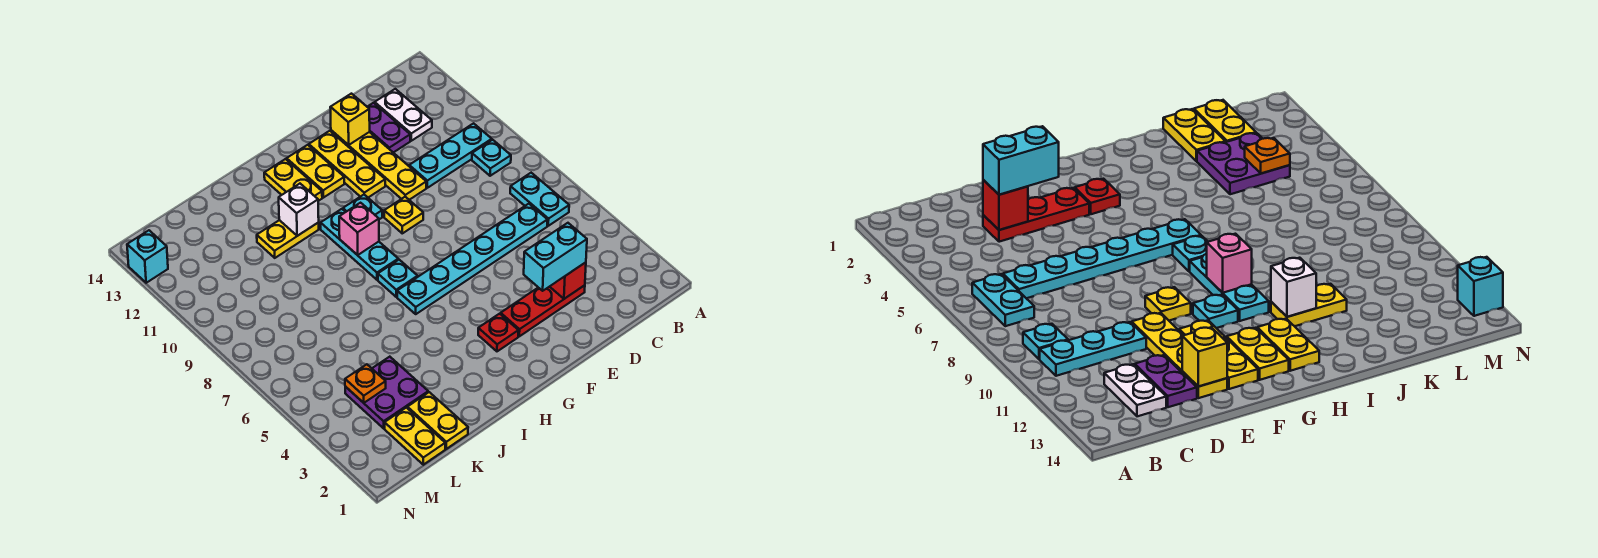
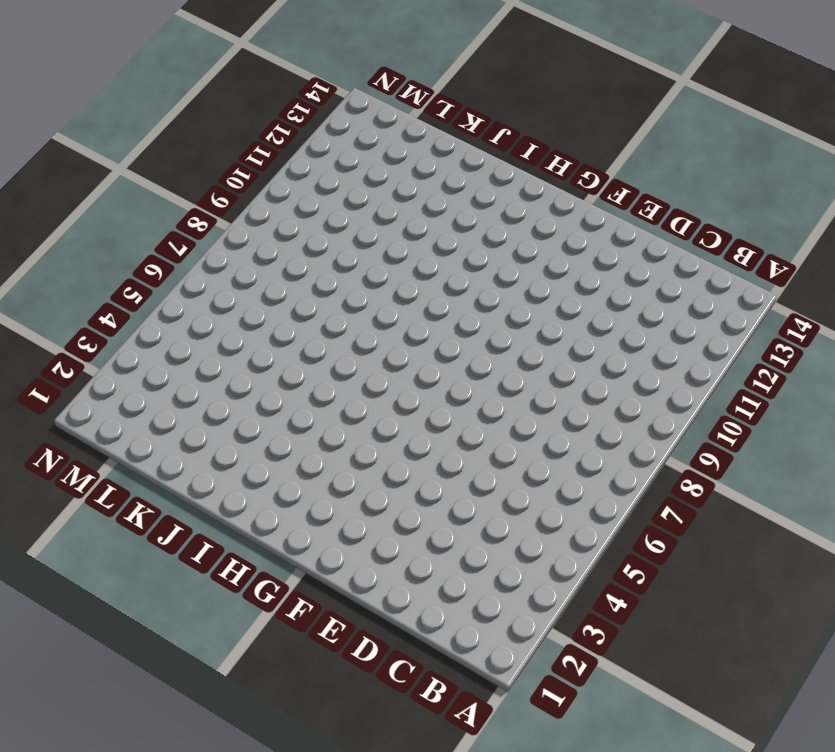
none -> cyan 1x2 plate [510,173,569,226]
none -> cyan 1x1 plate [472,140,511,176]
none -> cyan 1x3 plate [409,123,492,188]

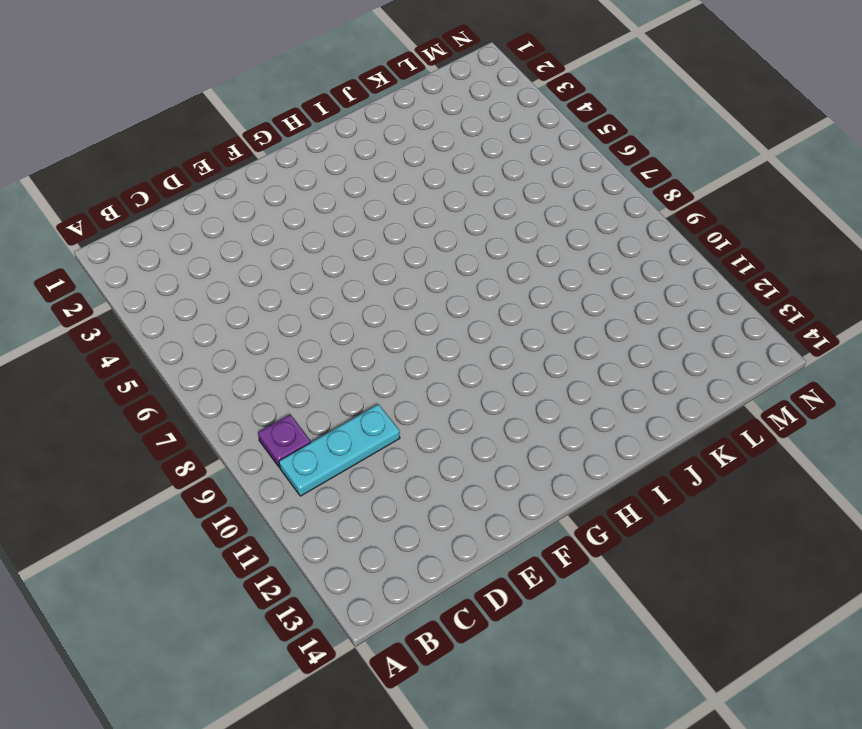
purple 1x1 plate [258,415,311,467] -> cyan 1x1 plate [472,140,511,176]
none -> cyan 1x2 plate [510,173,569,226]
none -> cyan 1x6 plate [397,204,547,314]
none -> white 1x2 plate [375,89,432,141]

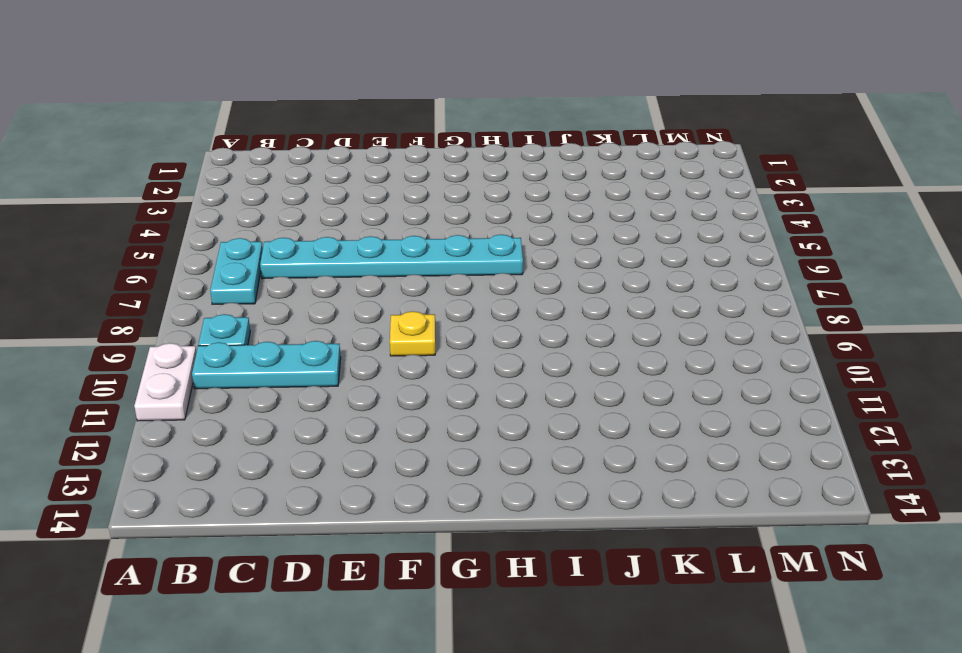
white 1x2 plate [134,343,197,421] -> white 1x2 plate moved to [375,89,432,141]
none -> red 1x3 plate [501,285,585,336]
none -> purple 1x2 plate [368,103,410,153]
none -> yellow 1x4 plate [331,130,426,200]

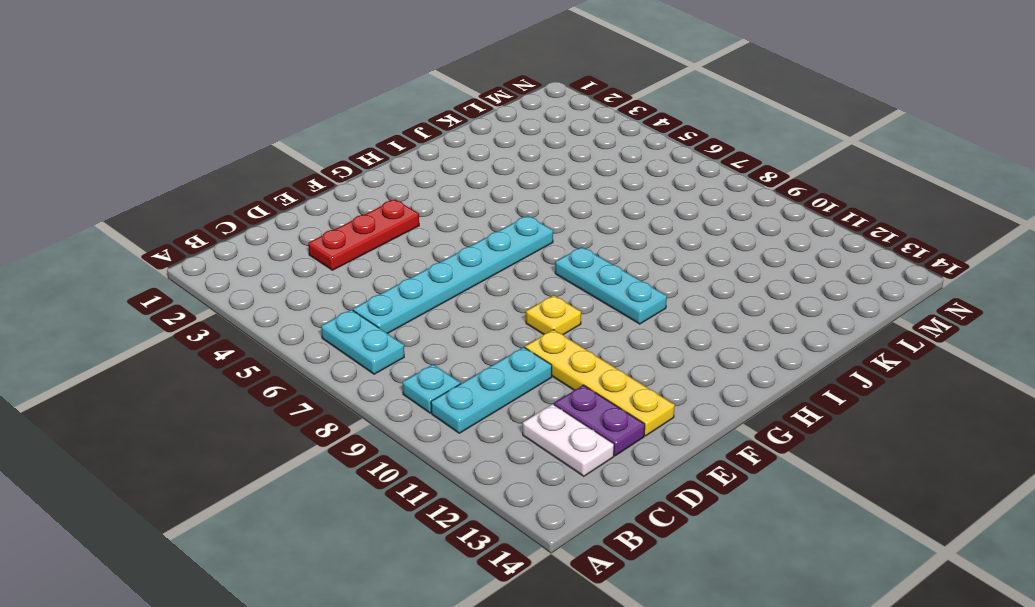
none -> yellow 1x3 plate [309,131,385,197]
none -> red 1x1 plate [478,314,518,351]
none -> cyan 1x1 plate [343,195,382,219]

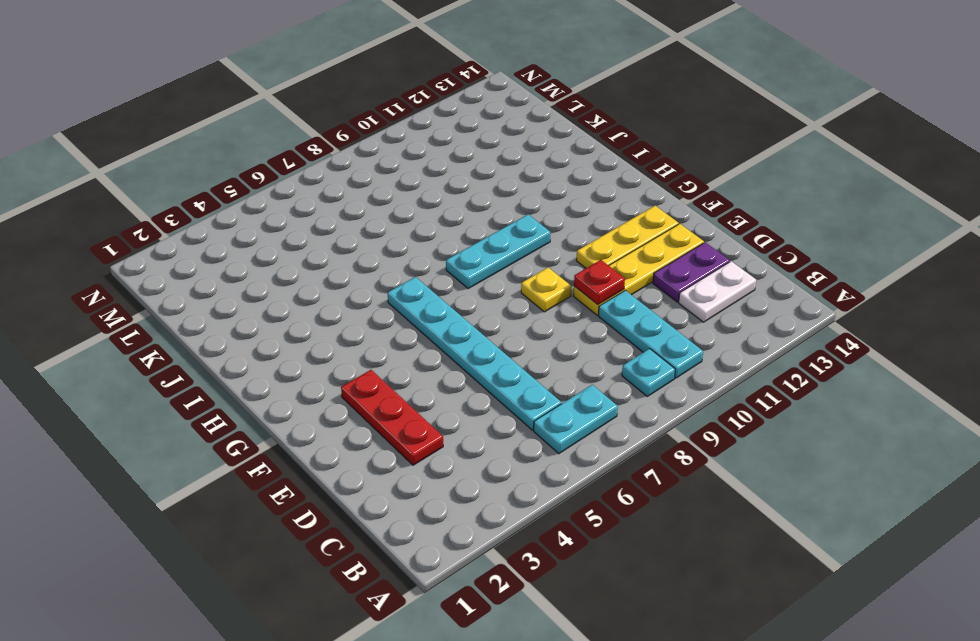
red 1x1 plate [574,260,625,305] -> red 1x1 plate moved to [478,314,518,351]
none -> cyan 1x1 plate [343,195,382,219]
none -> yellow 1x2 plate [287,145,344,198]
none -> cyan 1x1 plate [378,260,418,297]

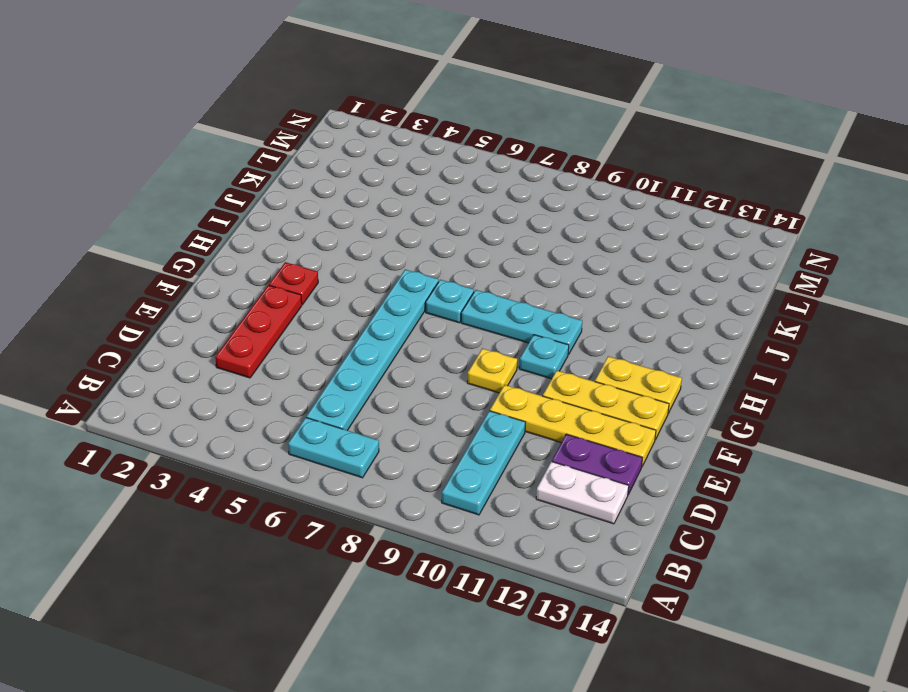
none -> cyan 1x1 plate [472,140,511,176]
none -> yellow 1x2 plate [264,159,322,201]
none -> yellow 1x2 plate [257,220,319,258]

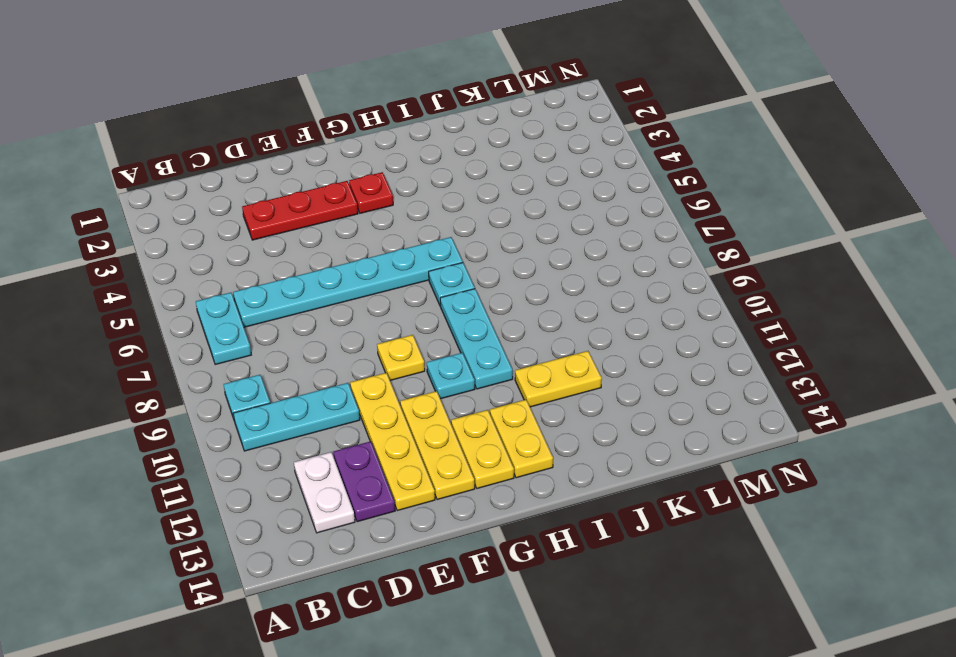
none -> yellow 1x2 plate [407,392,468,449]
none -> purple 2x2 plate [345,357,428,428]
none -> yellow 1x2 plate [385,408,445,465]

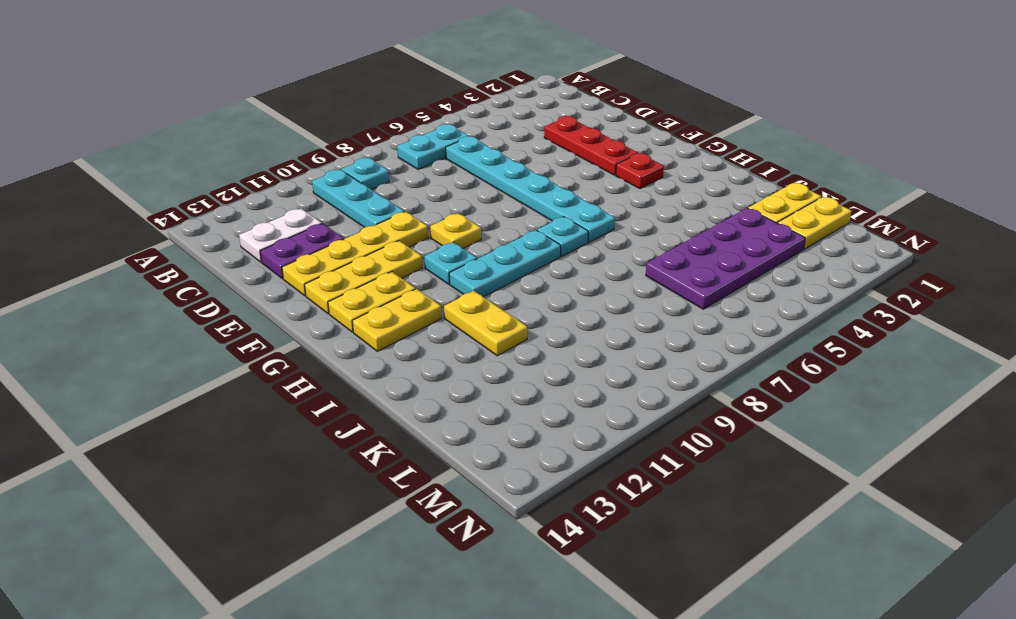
purple 2x4 plate [646,208,805,309] -> purple 2x2 plate [345,357,428,428]
none -> cyan 1x1 brick [127,230,168,283]
none -> red 1x1 brick [550,262,586,299]
none -> yellow 1x1 brick [330,94,370,145]

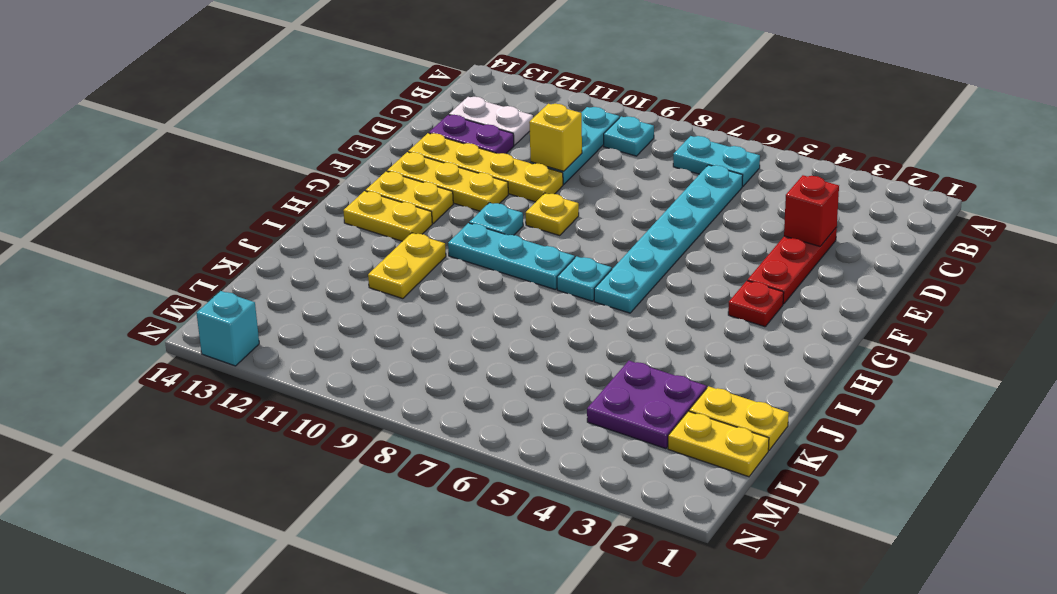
yellow 1x1 brick [529,104,582,171] -> yellow 1x1 brick moved to [330,94,370,145]
none -> pink 1x1 brick [339,203,379,255]
none -> white 1x1 brick [279,184,319,236]
none -> orange 1x1 plate [345,364,386,403]

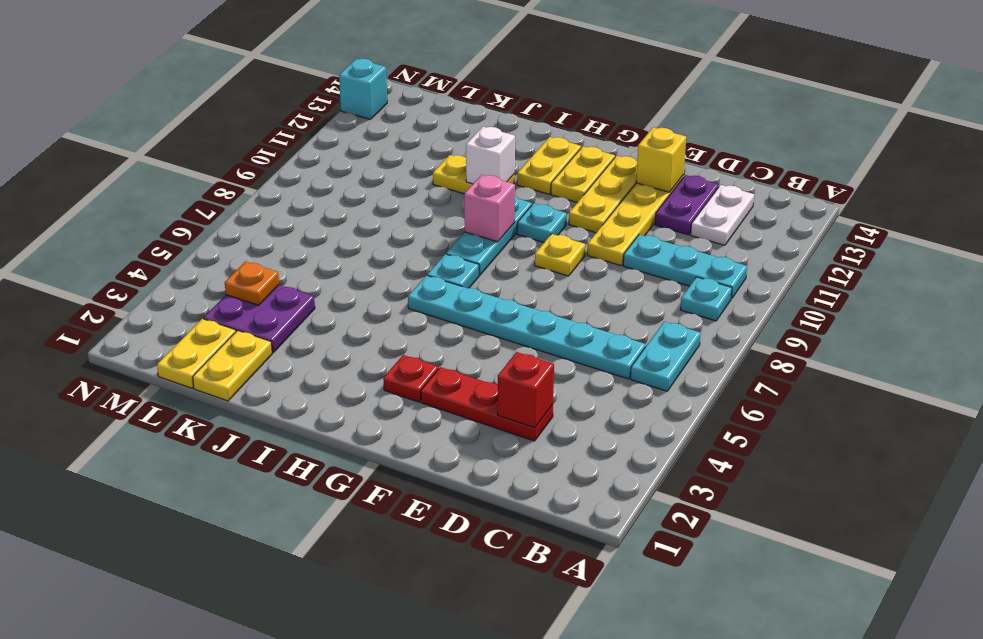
none -> cyan 1x2 brick [524,223,587,291]

